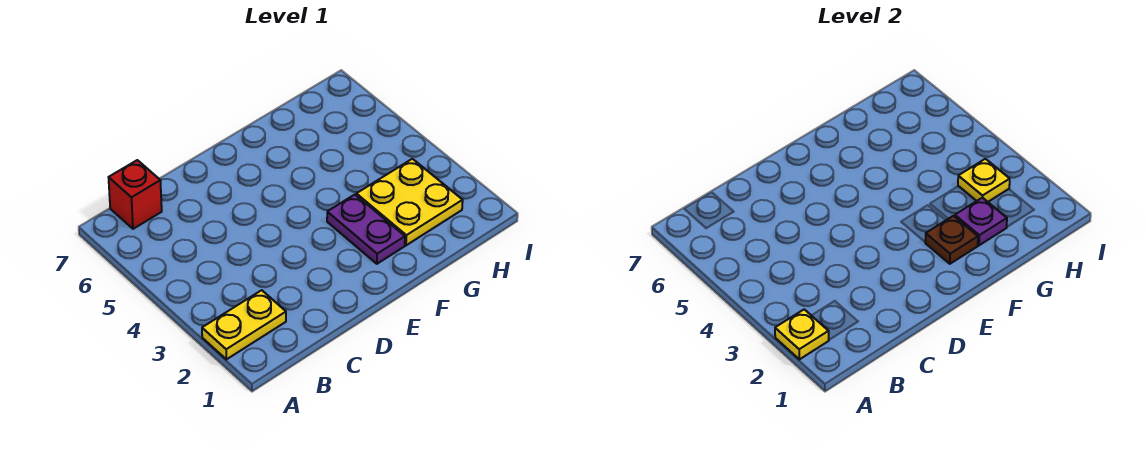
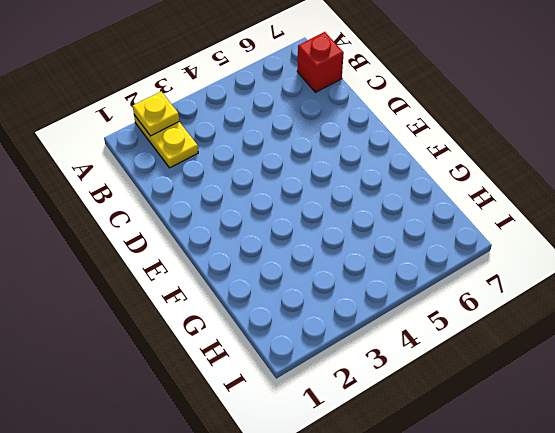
none -> purple 1x2 plate [327,195,405,264]
none -> yellow 2x2 plate [356,159,463,245]

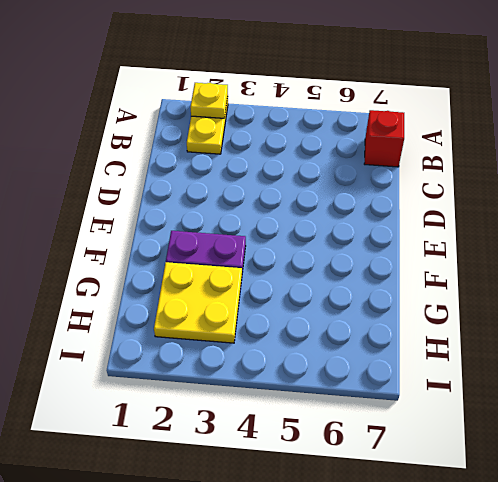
none -> brown 1x1 plate [925,216,978,264]
none -> purple 1x1 plate [955,198,1007,245]

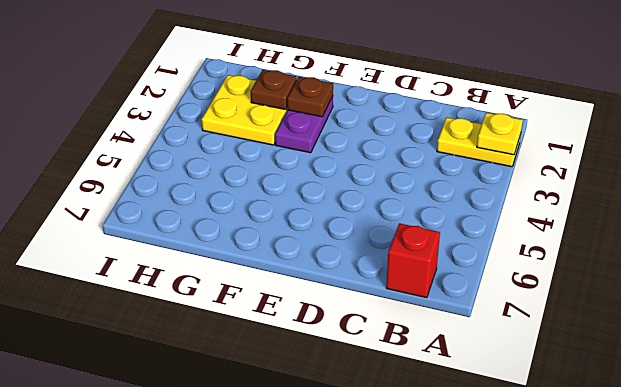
brown 1x1 plate [251,70,297,109] -> purple 1x1 plate [955,198,1007,245]
none -> yellow 1x1 plate [958,159,1010,202]

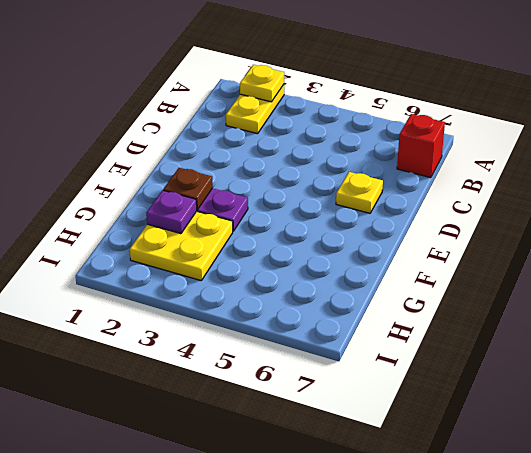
yellow 1x1 plate [336,172,383,213] -> yellow 1x1 plate moved to [958,159,1010,202]

